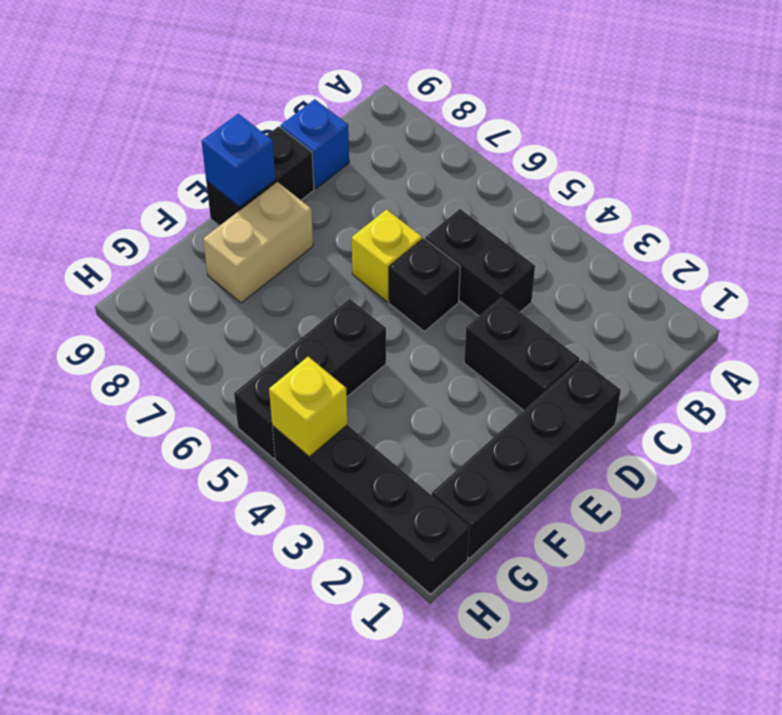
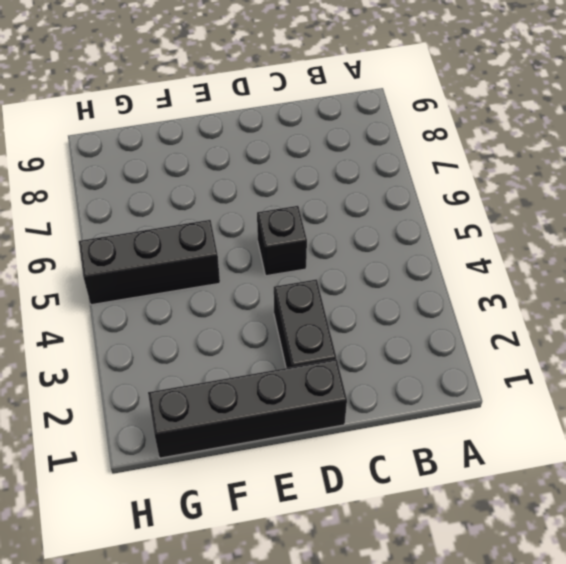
none -> black 1x2 brick [426,209,535,316]
none -> blue 1x1 brick [280,99,349,189]
none -> yellow 1x1 brick [352,210,422,302]

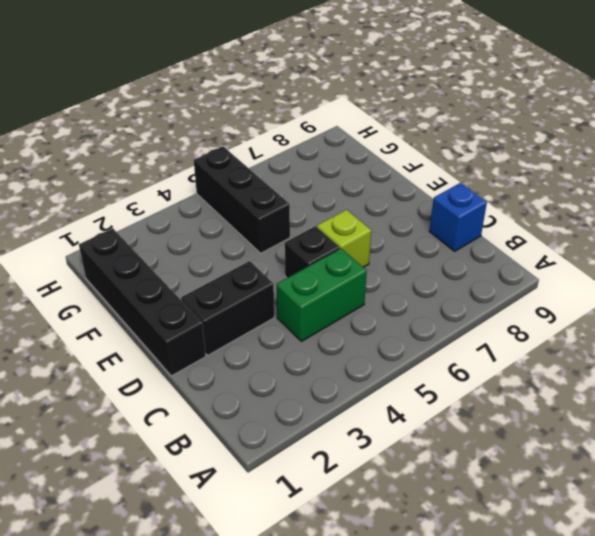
green 1x2 brick [277,249,367,341] -> black 1x2 brick [426,209,535,316]
lime 1x1 brick [317,210,371,267] -> yellow 1x1 brick [352,210,422,302]
none -> black 1x2 brick [206,126,314,226]
none -> tan 1x2 brick [203,182,313,303]
none -> black 1x4 brick [272,425,470,594]

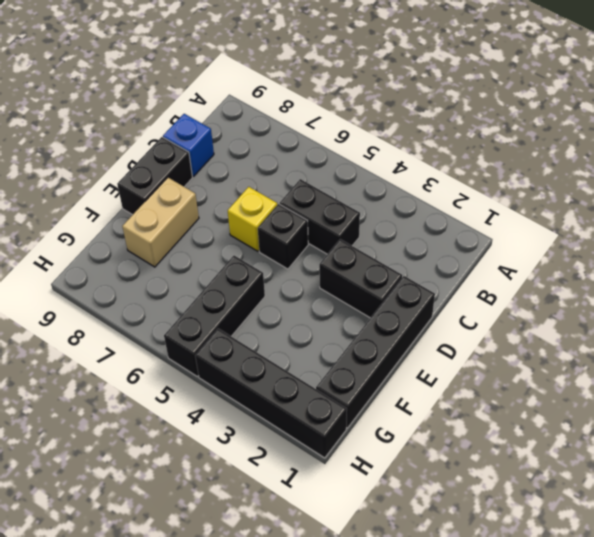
none -> blue 1x1 brick [202,114,275,207]
none -> yellow 1x1 brick [269,357,347,457]

